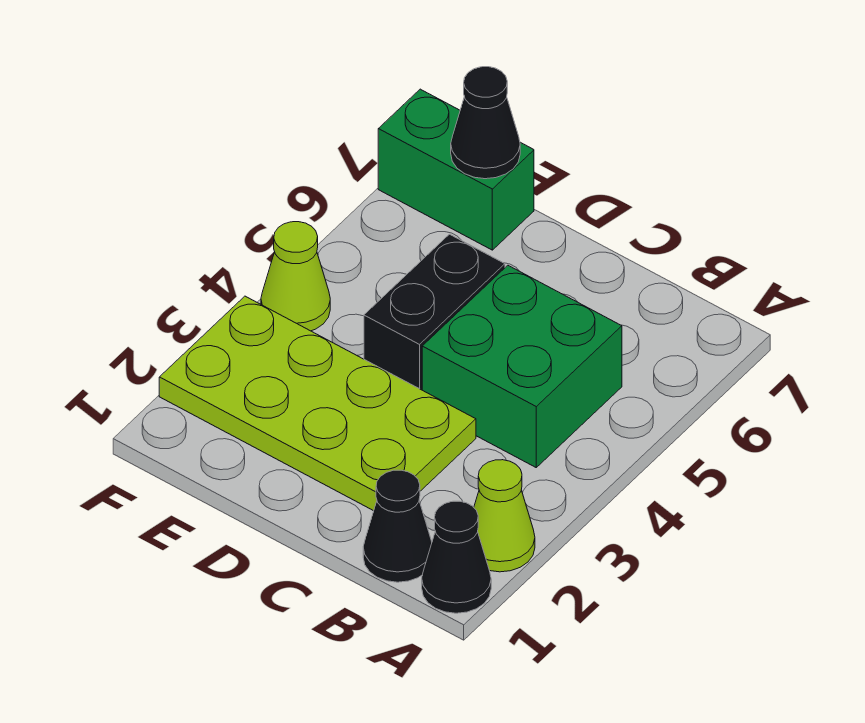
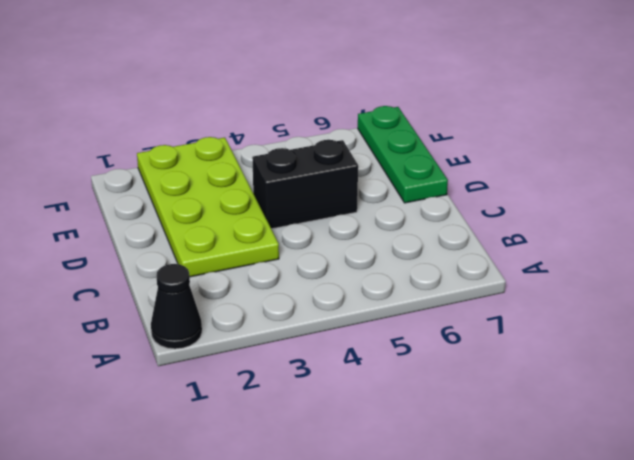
green 1x3 plate [358,106,448,203] -> green 1x2 brick [378,89,534,250]
none -> lime 1x1 cone [474,460,535,572]
none -> black 1x1 cone [363,470,432,582]

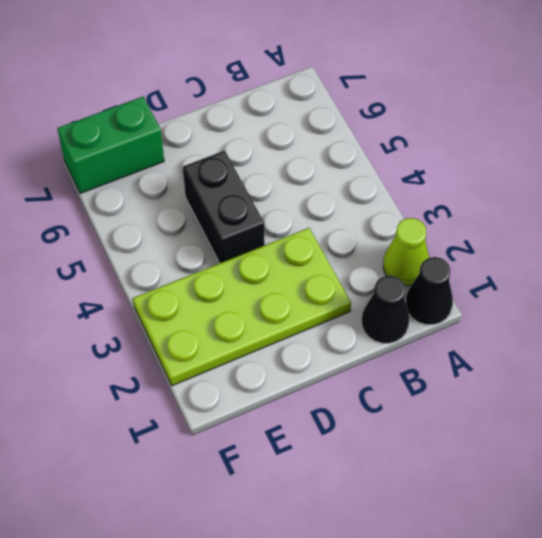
none -> green 2x2 brick [422,265,622,467]
none -> lime 1x1 cone [261,222,330,331]

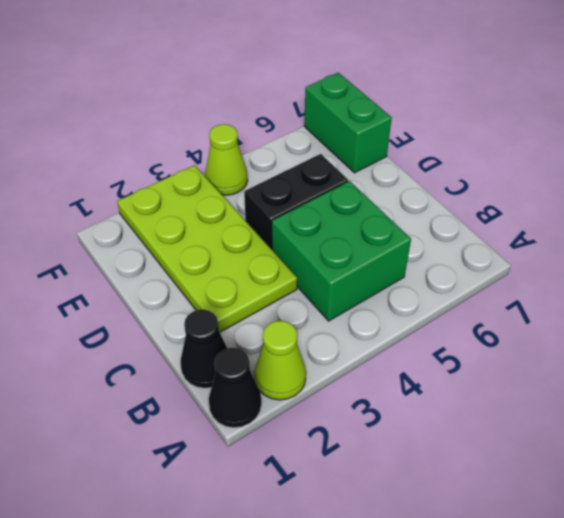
none -> black 1x1 cone [451,67,520,179]

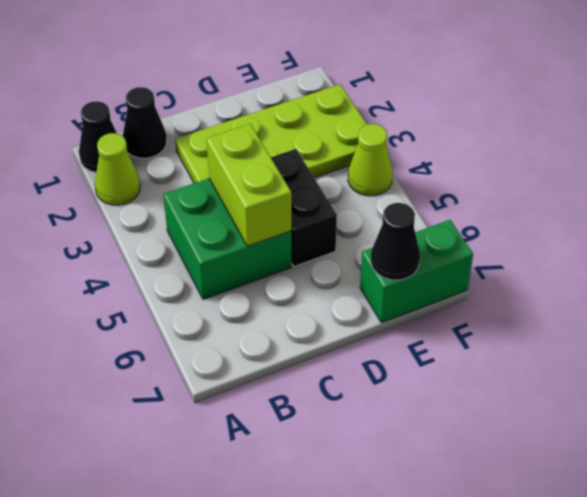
lime 1x2 brick [206,124,291,246] -> none

